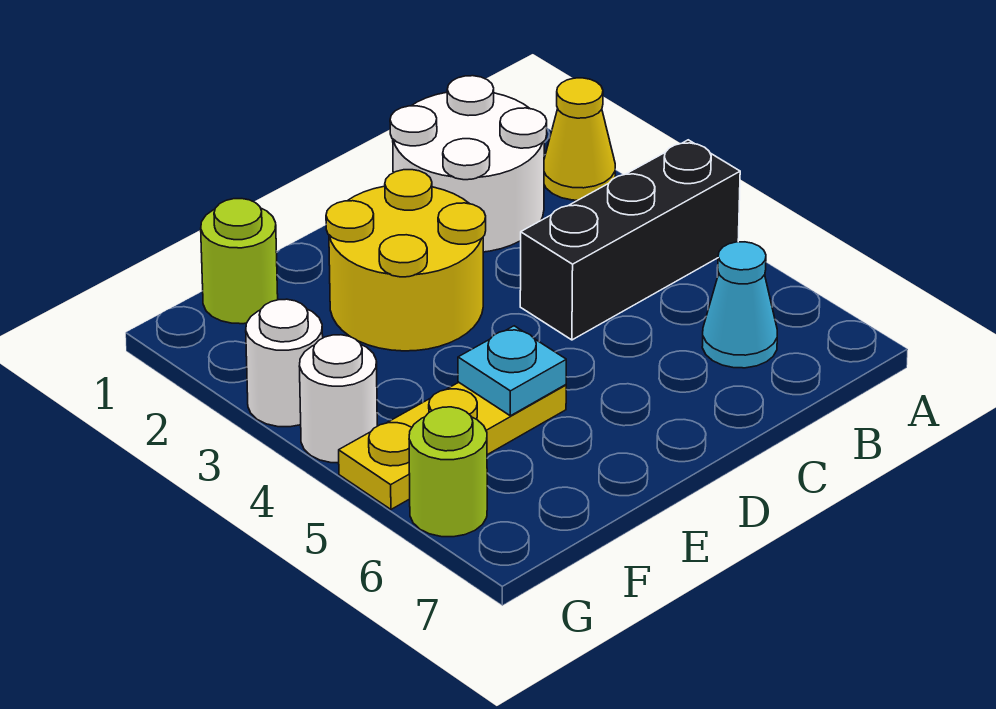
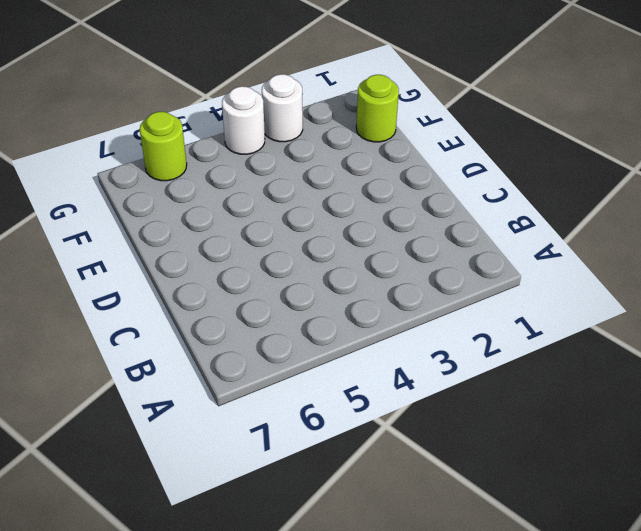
none -> yellow 1x1 cone [544,78,615,200]
none -> black 1x3 brick [520,140,740,340]

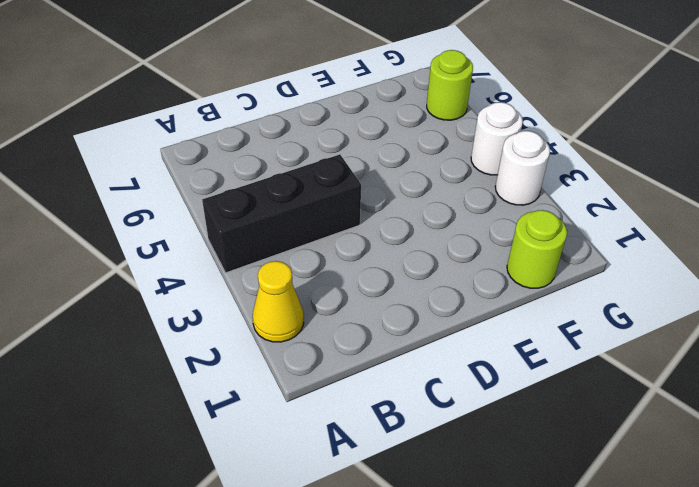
none -> white 2x2 round brick [390,76,547,252]
none -> cyan 1x1 cone [702,242,777,368]

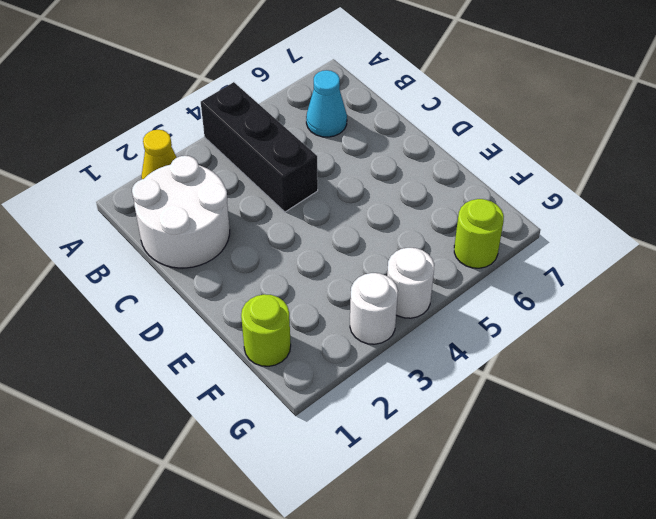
none -> yellow 2x2 round brick [326,170,486,351]
none -> yellow 1x3 plate [339,382,566,509]

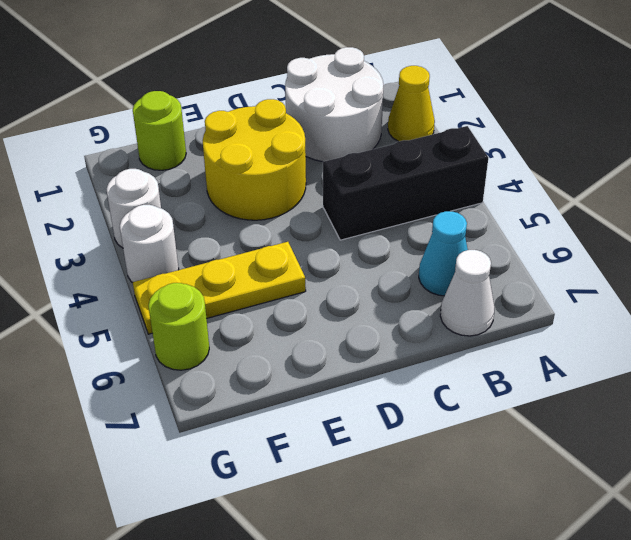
white 1x1 cone [440,250,494,336] -> none
none -> cyan 1x1 plate [458,326,566,416]

